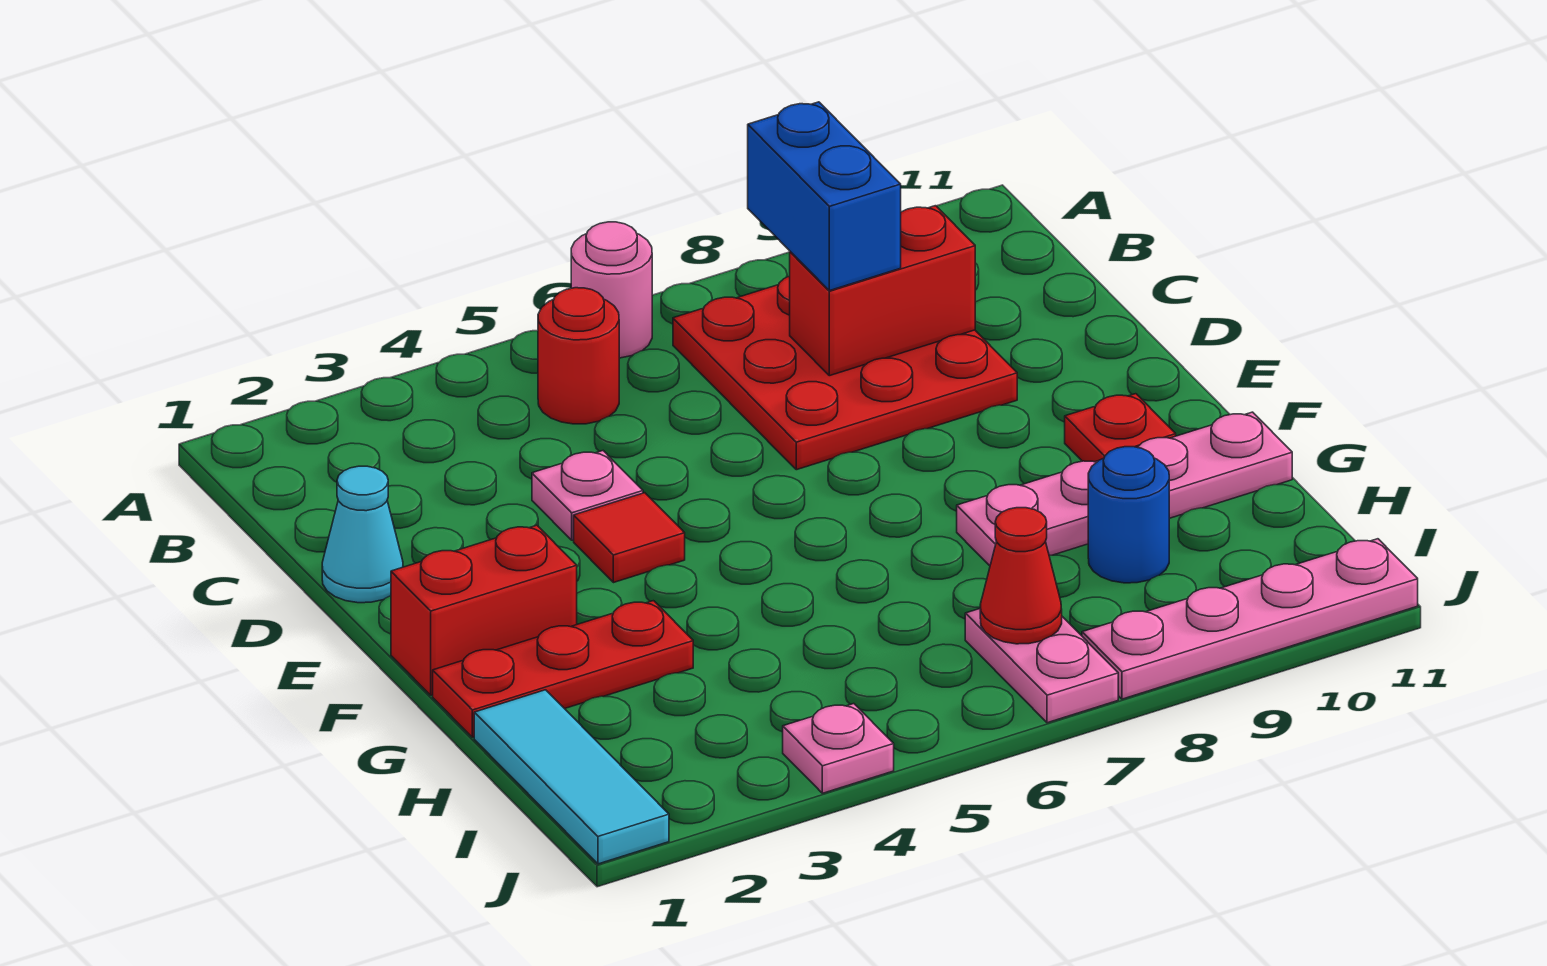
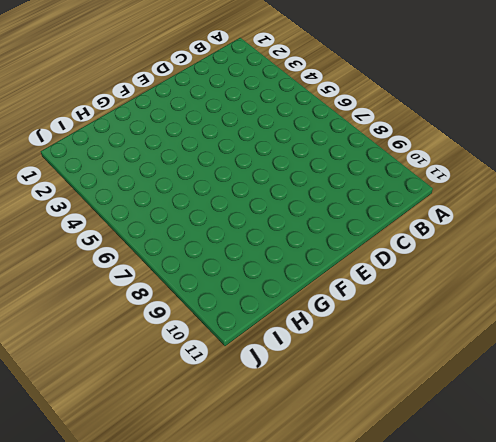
none -> pink 1x1 round brick [571,222,652,358]
none -> red 1x1 round brick [538,288,619,424]
none -> red 3x3 plate [673,276,1017,470]

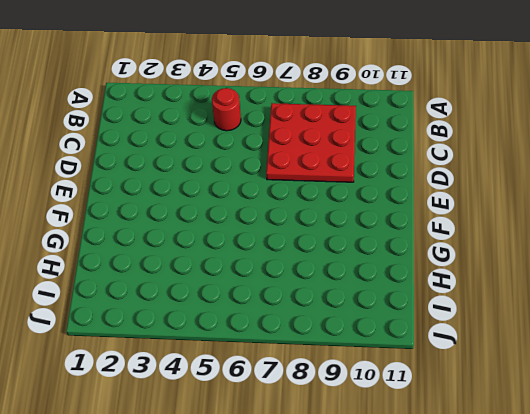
none -> pink 1x1 round brick [571,222,652,358]
none -> cyan 1x1 cone [322,466,403,603]
none -> pink 1x1 plate [532,451,643,540]

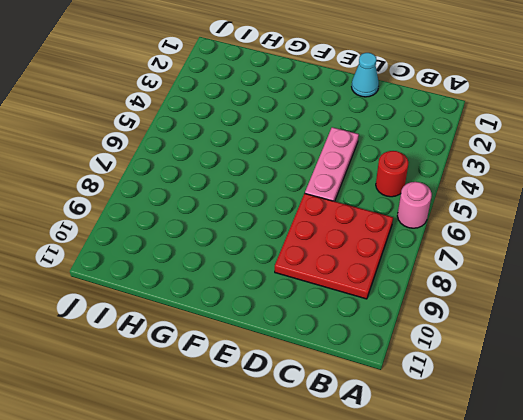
pink 1x3 plate [305,127,359,201] -> pink 1x1 plate [532,451,643,540]
none -> red 1x1 tile [574,493,685,583]
none -> red 1x2 brick [391,525,577,695]
none -> red 1x1 plate [1065,394,1176,462]

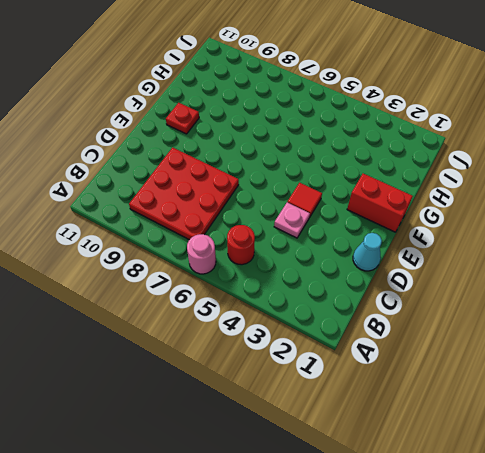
none -> red 1x3 plate [433,601,693,737]
none -> pink 1x4 plate [957,412,1292,566]
none -> cyan 1x3 tile [474,690,669,864]

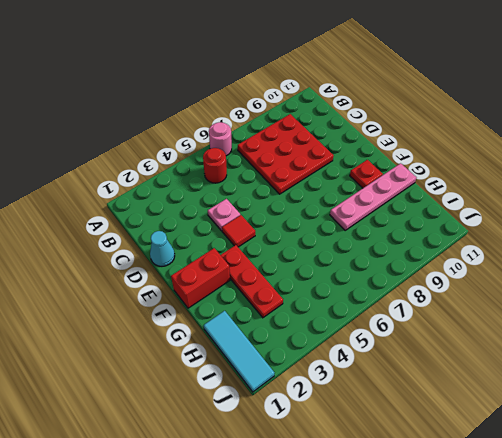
red 1x3 plate [221,245,283,318] -> red 1x3 plate turned to [433,601,693,737]
none -> blue 1x1 round brick [1088,447,1169,583]
none -> pink 1x2 plate [965,609,1118,723]
none -> pink 1x1 plate [783,704,894,793]

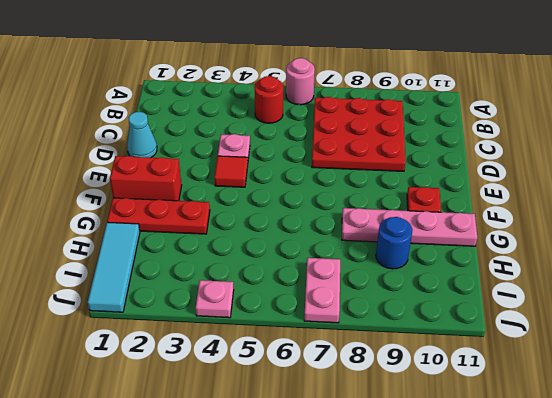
none -> pink 1x4 plate [1082,539,1418,699]
none -> red 1x2 brick [790,206,975,376]
none -> red 1x1 cone [980,508,1062,644]

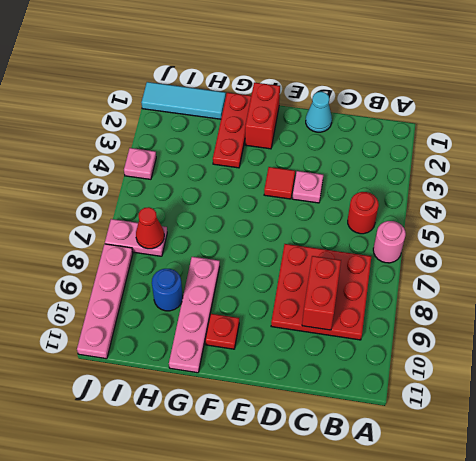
none -> blue 1x2 brick [748,102,901,291]

